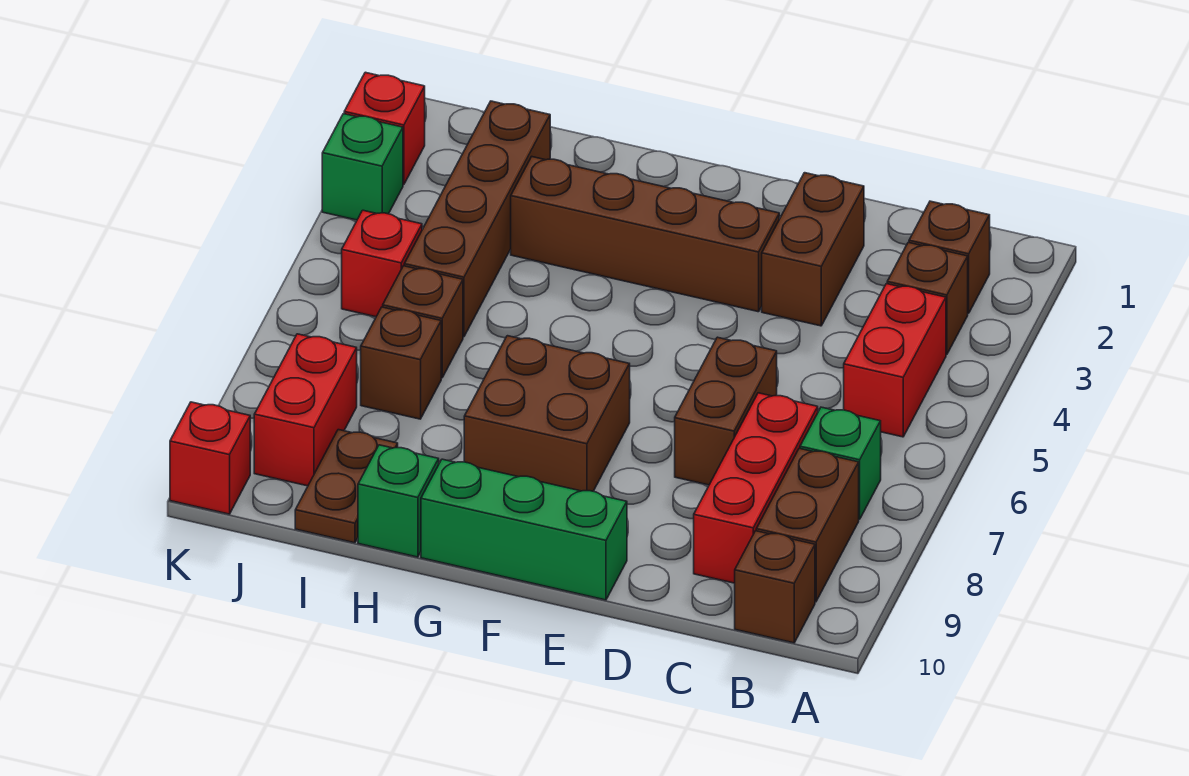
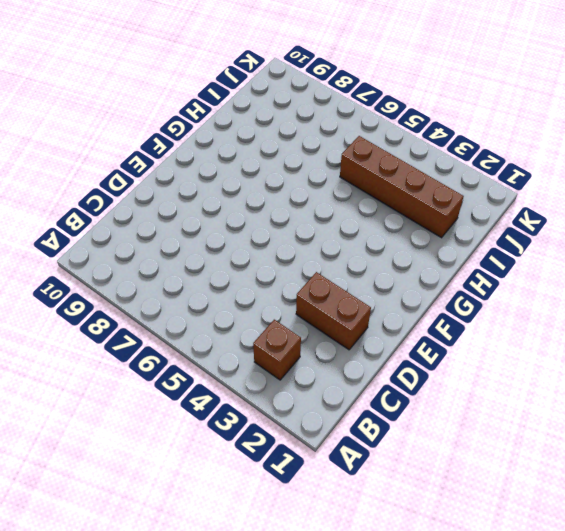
none -> brown 1x1 brick [909,201,990,313]
none -> red 1x2 brick [844,284,946,437]
none -> green 1x1 brick [800,407,881,519]

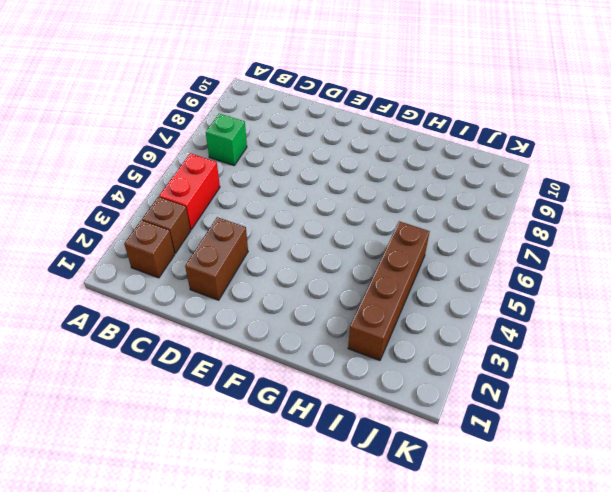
none -> brown 1x2 brick [756,448,859,602]
none -> brown 1x1 brick [735,531,815,643]
none -> red 1x3 brick [694,393,818,583]

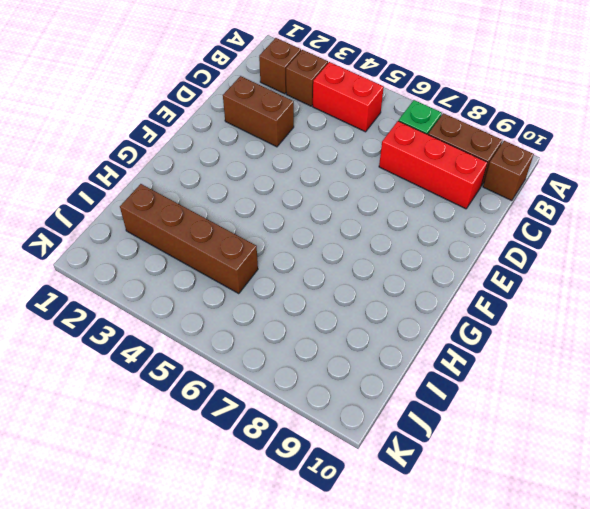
none -> brown 1x2 brick [675,337,777,485]
none -> brown 1x4 brick [511,157,779,312]
none -> green 1x3 brick [421,459,627,600]

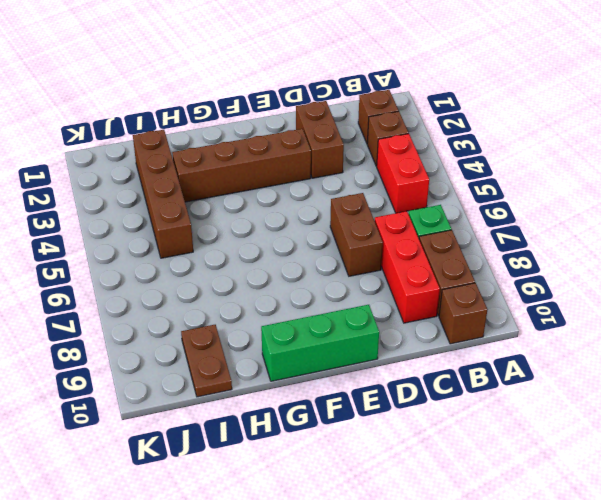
none -> brown 2x2 brick [464,336,630,491]
none -> green 1x1 brick [358,445,439,557]
none -> brown 1x1 brick [383,266,463,378]

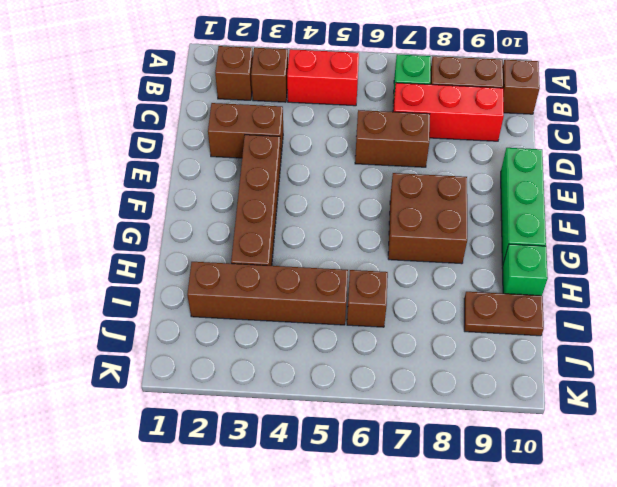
none -> brown 1x1 brick [361,307,441,419]
none -> red 1x1 brick [342,210,422,317]
none -> red 1x2 brick [254,334,357,486]

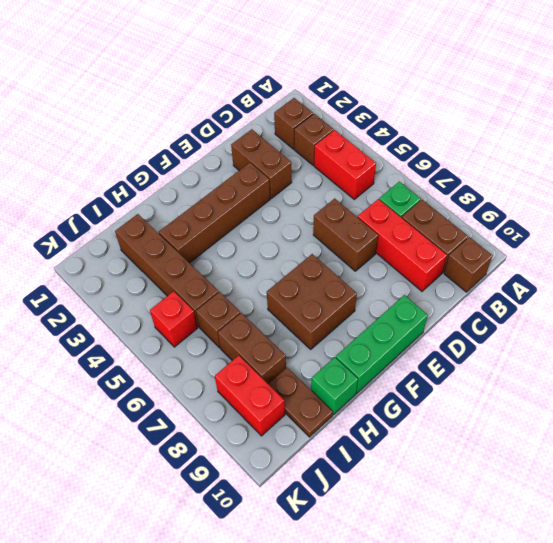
brown 1x2 brick [218,313,286,384] -> brown 1x1 brick [361,307,441,419]
none -> red 1x1 brick [344,72,425,185]
none -> green 1x1 brick [322,114,403,220]
none -> red 1x1 brick [170,402,250,514]

